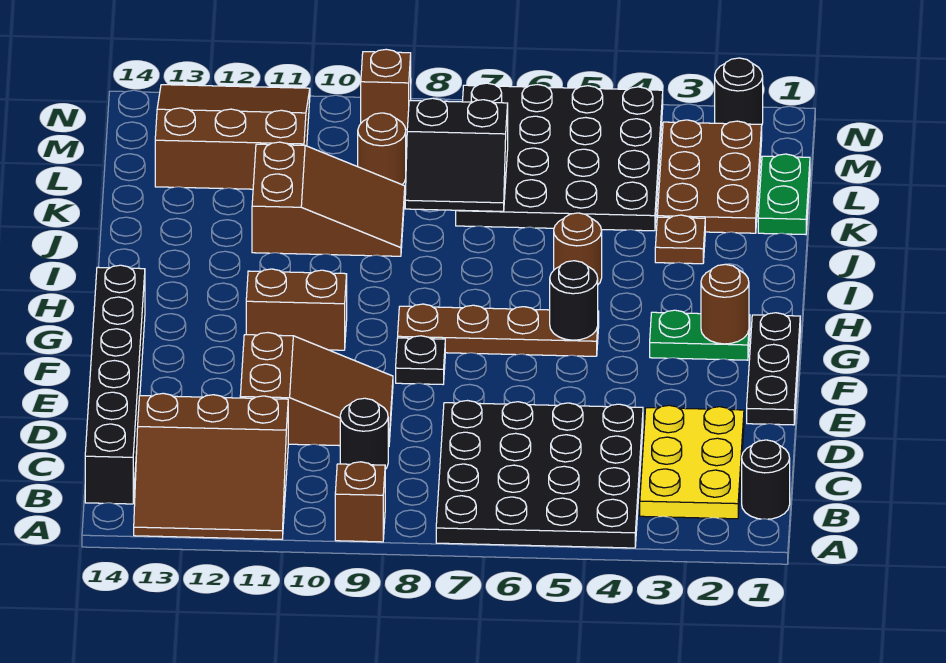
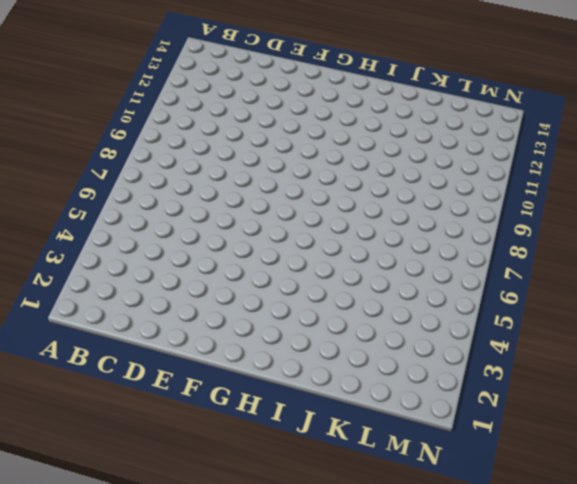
none -> black 4x4 plate [436,401,643,548]
none -> brown 1x1 brick [335,462,385,542]
none -> brown 3x3 slope [134,393,288,539]

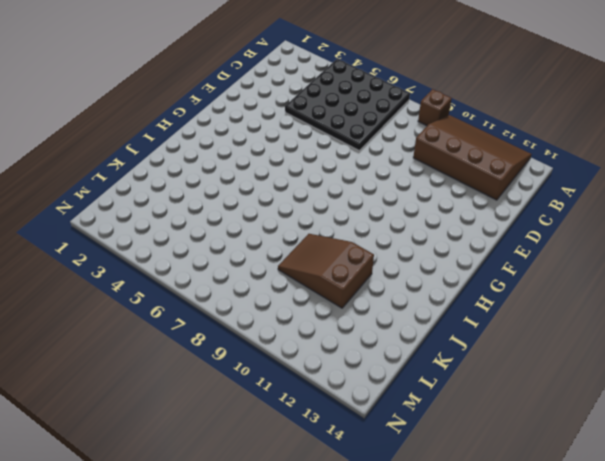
brown 3x4 slope [413,115,532,200] -> brown 3x3 slope [134,393,288,539]
none -> black 1x1 round brick [742,440,790,519]
none -> yellow 2x3 plate [640,405,744,519]
none -> black 1x6 brick [85,265,145,504]

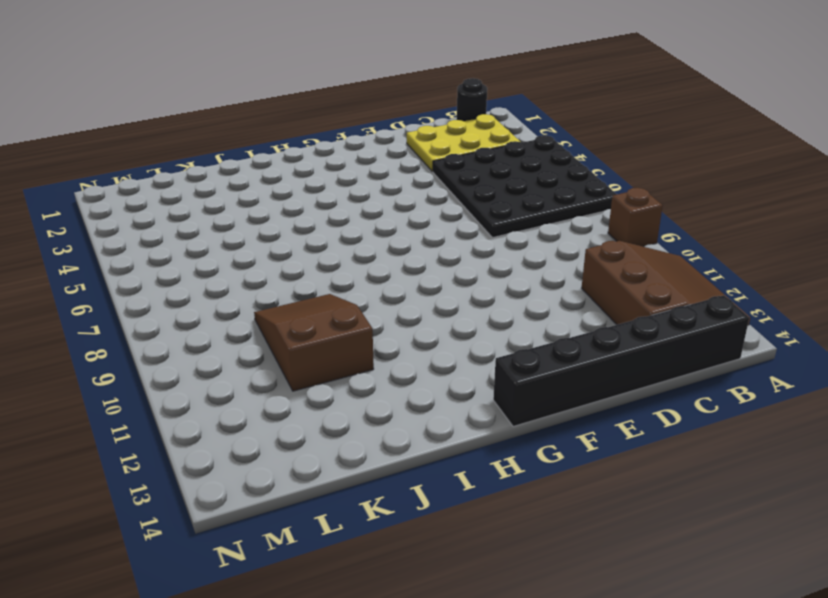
none -> black 1x1 round brick [340,398,388,469]
none -> brown 2x3 slope [240,333,393,447]
none -> black 1x3 plate [747,313,800,425]

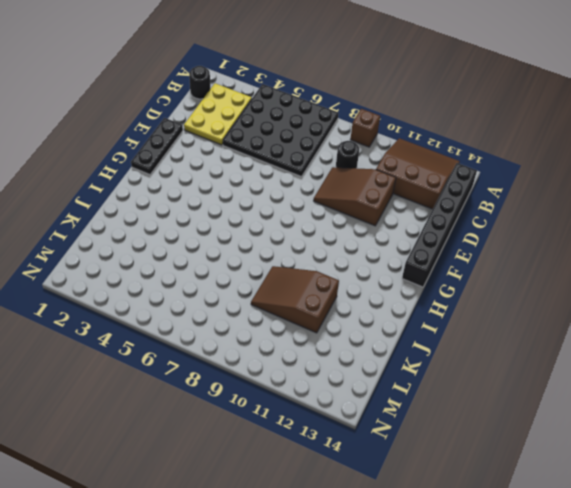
none -> black 1x1 plate [396,336,445,384]
none -> green 1x2 plate [650,310,750,360]
none -> brown 1x4 plate [398,304,599,356]

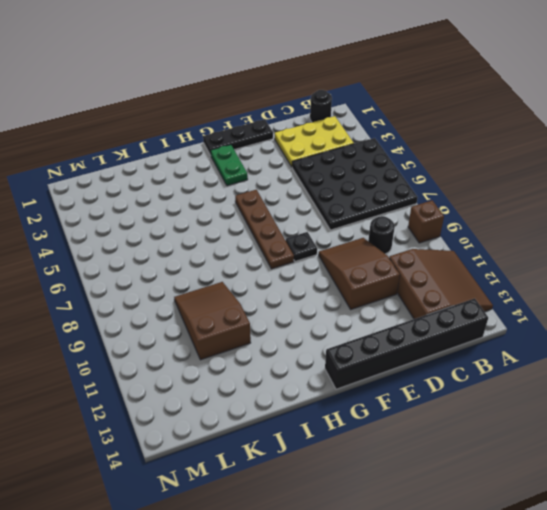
none -> brown 1x2 brick [246,269,347,350]
none -> brown 1x1 round brick [554,213,602,284]
none -> brown 1x1 plate [655,215,705,264]

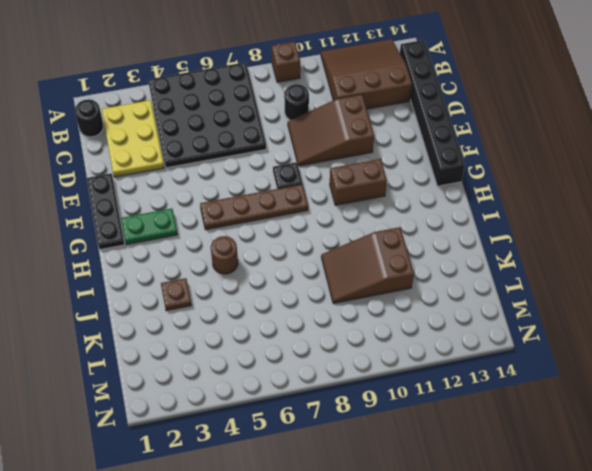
none -> green 1x2 plate [758,154,810,235]
none -> brown 2x3 plate [657,120,762,233]
none -> black 4x4 plate [456,83,663,231]

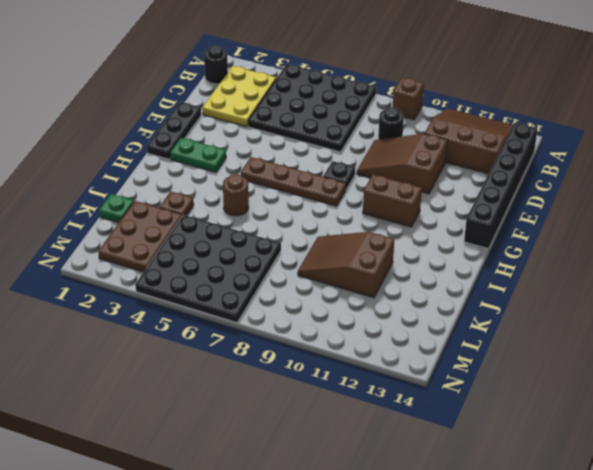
green 1x1 plate [99,194,134,223] -> green 1x2 plate [758,154,810,235]
none -> brown 1x1 round brick [358,113,406,185]
none -> brown 3x3 slope [155,85,310,189]
none -> black 1x1 round brick [715,58,763,125]

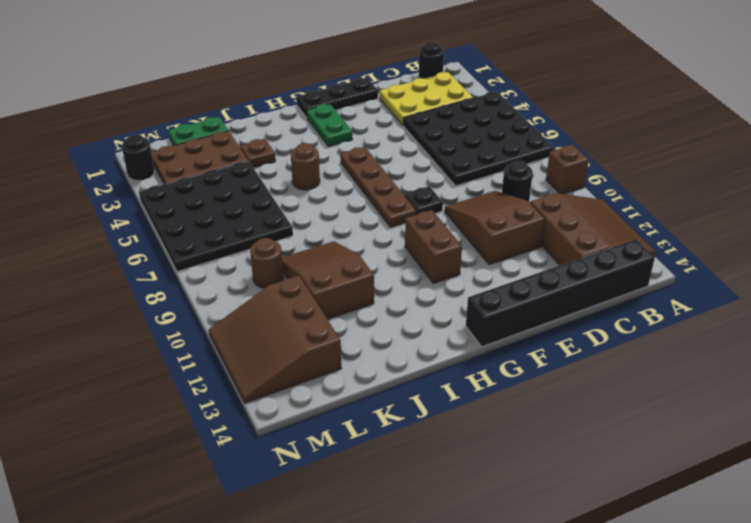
none -> brown 1x1 brick [361,49,411,129]
none -> brown 1x1 round brick [701,264,749,344]
none -> black 1x1 round brick [550,261,598,340]

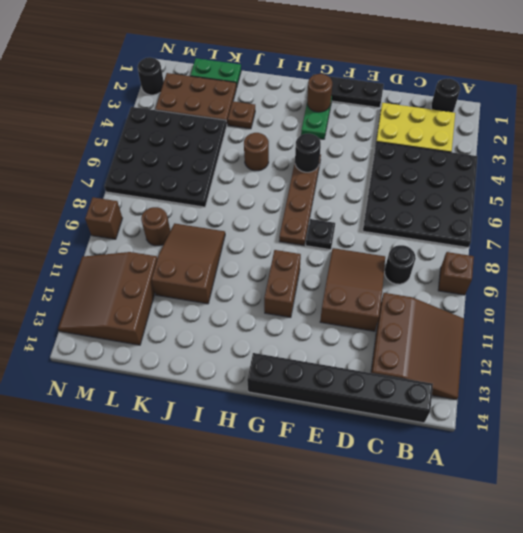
none -> black 2x2 slope [405,98,508,211]

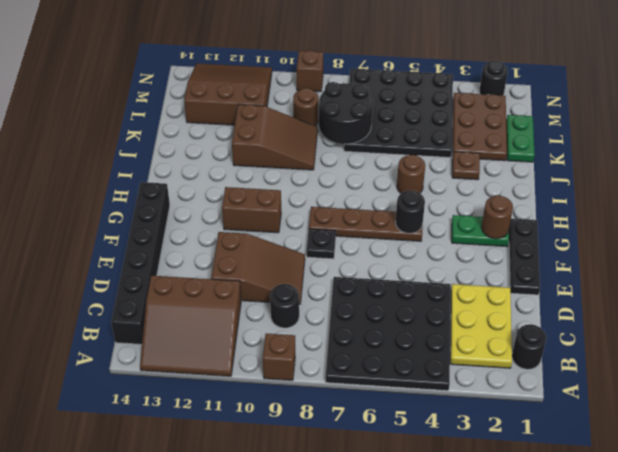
black 2x2 round brick [319,82,373,144] -> black 2x2 slope [405,98,508,211]

